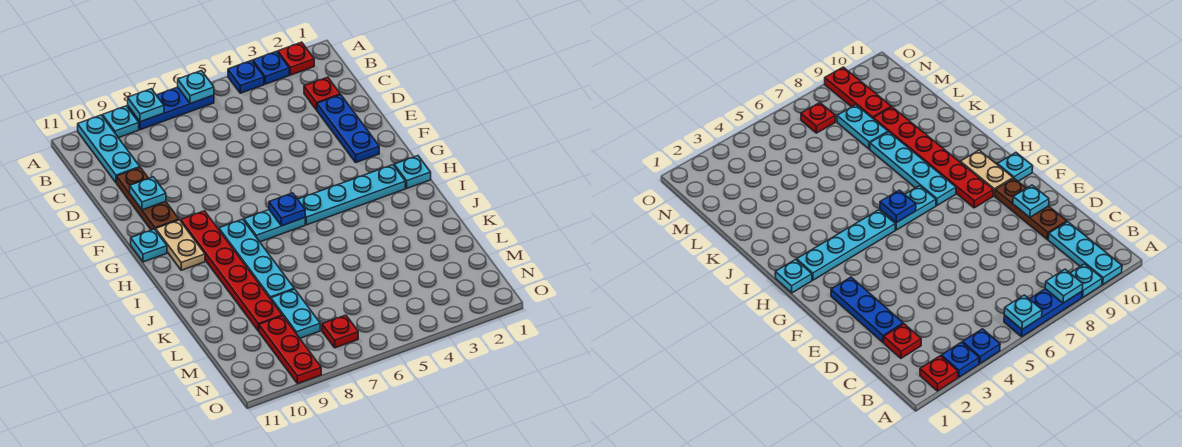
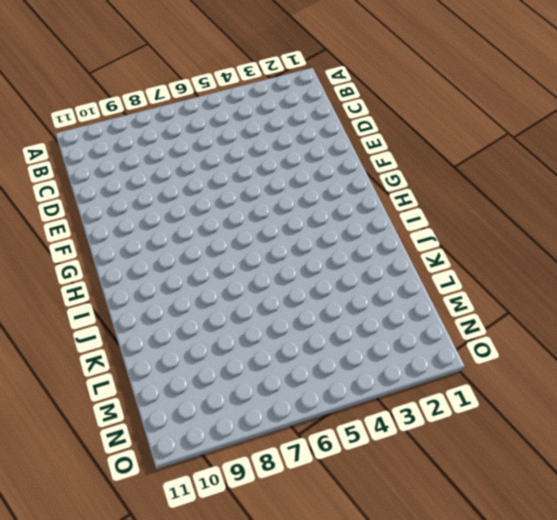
none -> red 1x1 plate [278,42,314,75]
none -> blue 1x1 plate [253,51,289,84]
none -> blue 1x1 plate [228,60,264,93]

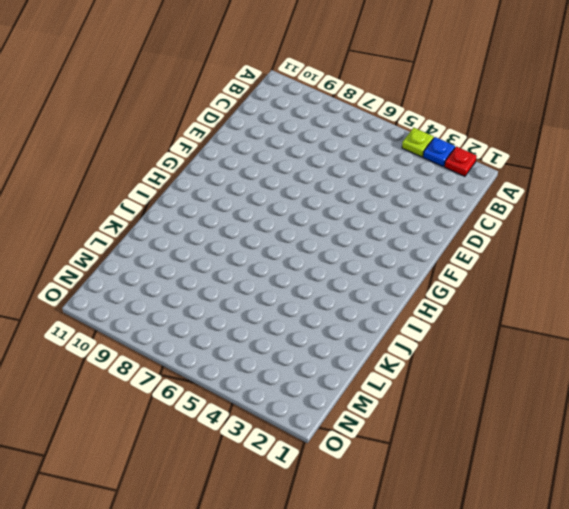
lime 1x1 plate [402,128,434,157] -> blue 1x1 plate [228,60,264,93]
none -> blue 1x3 plate [128,87,214,130]
none -> cyan 1x1 plate [103,106,139,138]
none -> cyan 1x3 plate [78,115,140,183]

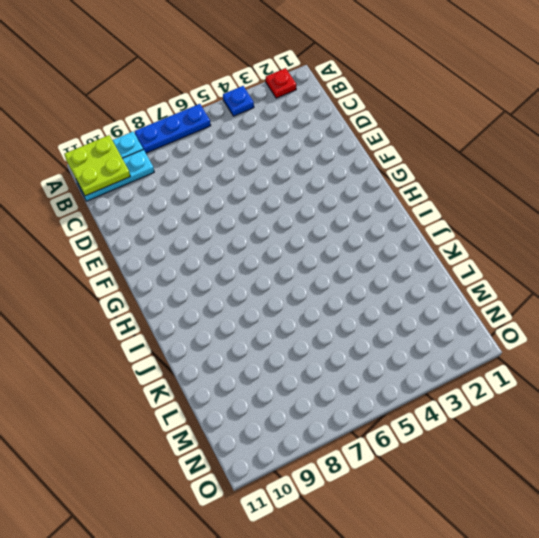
lime 2x2 plate [64,135,130,196] -> none
cyan 1x3 plate [76,150,154,201] -> cyan 1x3 plate turned to [78,115,140,183]
none -> blue 1x1 plate [253,51,289,84]
none -> red 1x1 plate [304,77,340,110]
none -> blue 1x3 plate [317,95,379,162]

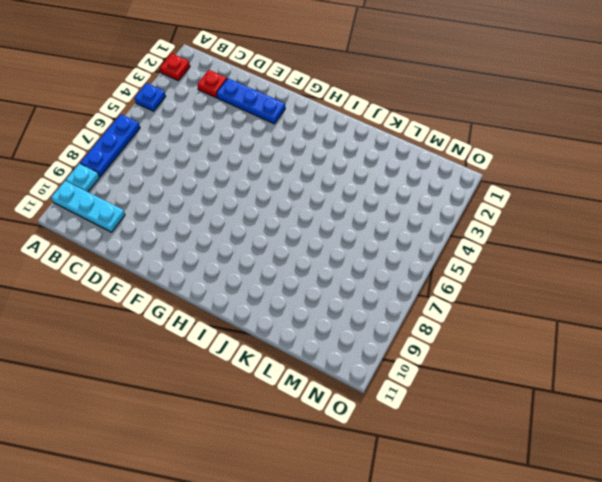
none -> blue 1x1 plate [253,51,289,84]
none -> brown 1x3 plate [117,168,179,230]
none -> red 1x6 plate [181,211,282,331]

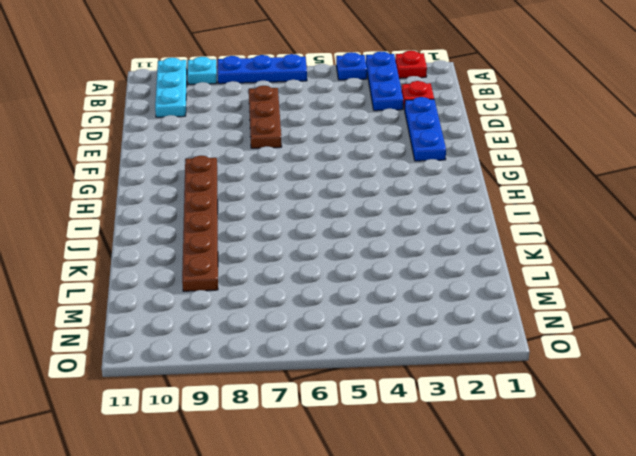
blue 1x3 plate [366,52,403,111] -> blue 1x1 plate [253,51,289,84]
brown 1x3 plate [249,86,282,148] -> brown 1x3 plate moved to [117,168,179,230]
brown 1x6 plate [182,156,218,291] -> red 1x6 plate [181,211,282,331]
none -> tan 1x2 plate [156,220,205,270]
none -> cyan 1x1 plate [131,229,167,262]
none -> cyan 1x1 plate [394,156,431,188]

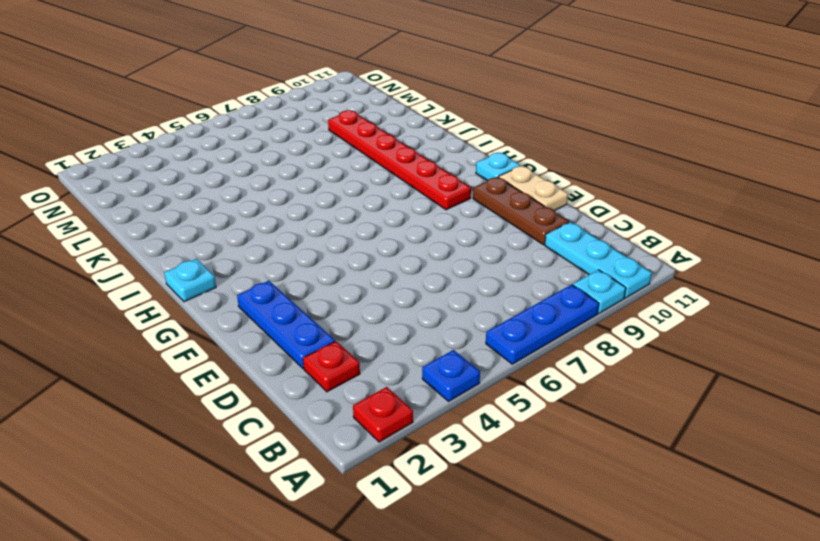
tan 1x2 plate [499,166,568,211] -> tan 1x2 plate moved to [156,220,205,270]
none -> blue 1x1 plate [253,51,289,84]
none -> cyan 1x4 plate [298,165,405,225]
none -> cyan 1x2 plate [244,210,305,242]

